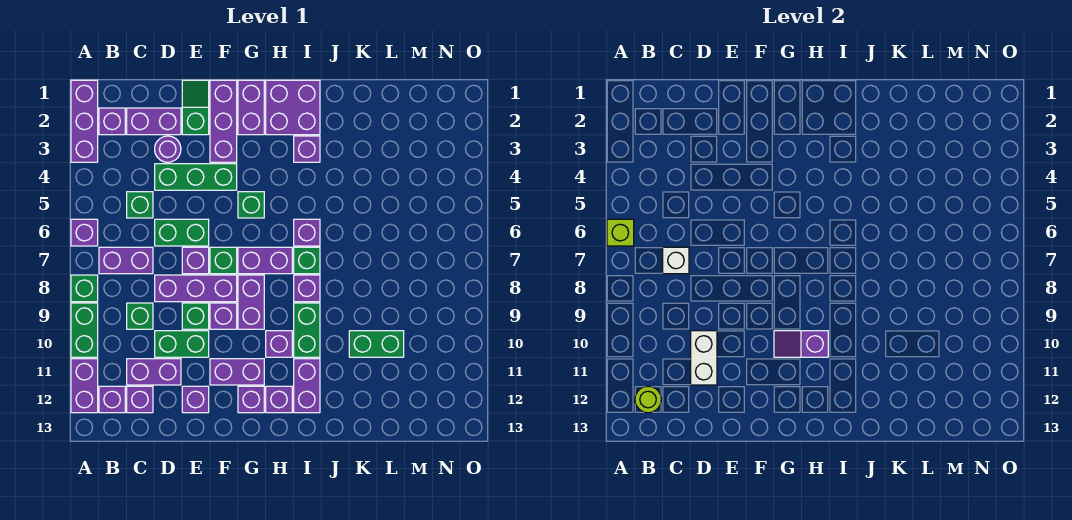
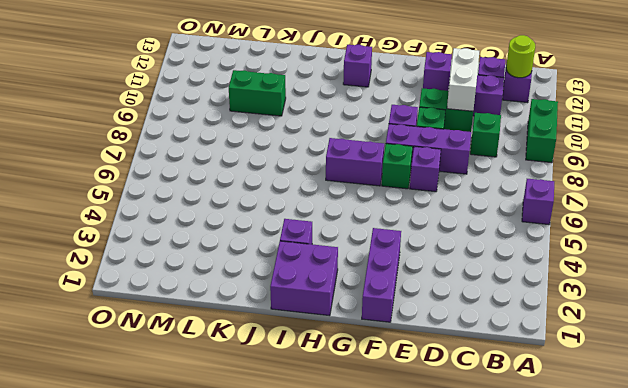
none -> purple 1x3 brick [71,80,98,162]
none -> green 1x1 brick [71,275,98,302]
none -> purple 1x2 brick [71,359,98,413]
none -> purple 1x1 brick [99,108,125,135]

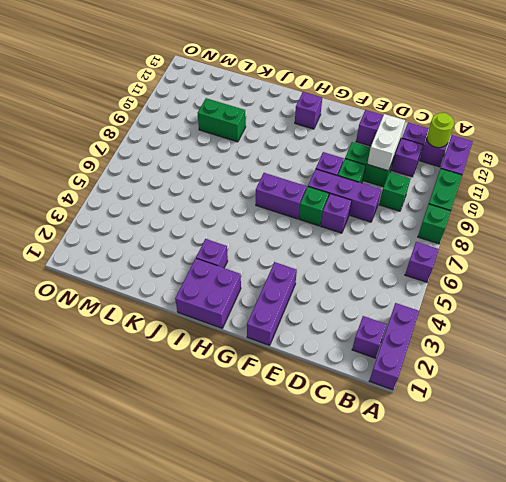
none -> purple 1x2 brick [99,247,153,274]
none -> purple 1x2 brick [127,108,181,135]
none -> green 1x1 brick [127,192,153,218]
none -> purple 1x1 round brick [155,136,181,162]

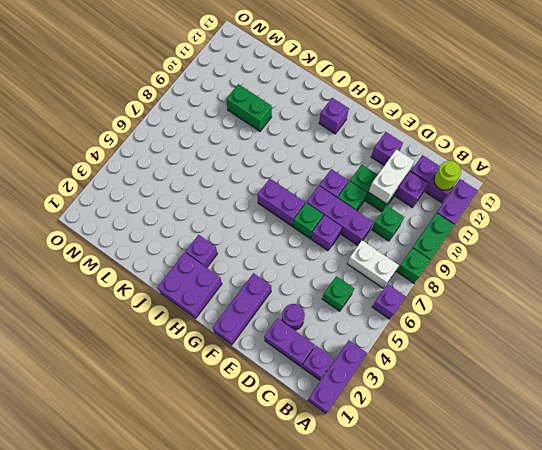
white 1x2 brick [347,240,399,288] -> purple 1x2 brick [99,247,153,274]
none -> green 1x3 brick [155,164,237,190]
none -> green 1x2 brick [155,219,209,246]
none -> green 1x2 slope [182,80,209,135]
none -> purple 1x2 brick [210,359,264,385]

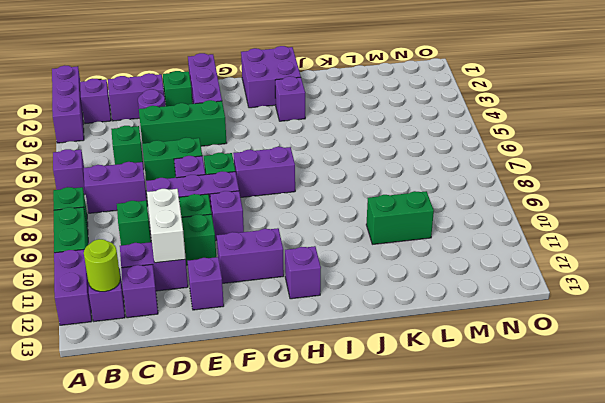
none -> purple 1x2 brick [238,80,264,135]
none -> green 1x1 brick [238,192,264,218]
none -> purple 1x2 brick [238,275,264,329]
none -> purple 1x1 brick [238,386,264,413]

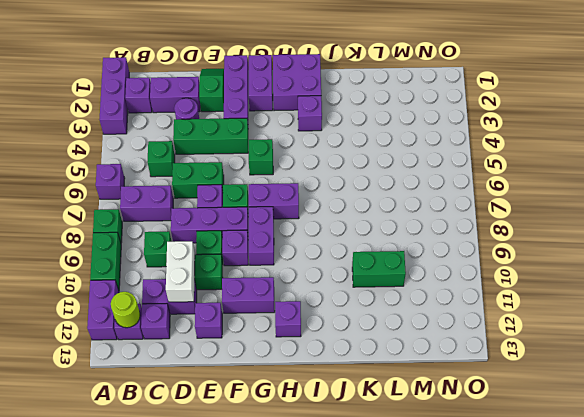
none -> purple 1x1 brick [238,386,264,413]
none -> purple 1x1 brick [266,331,292,357]
none -> purple 1x1 brick [294,219,320,246]
none -> green 1x1 brick [294,247,320,274]

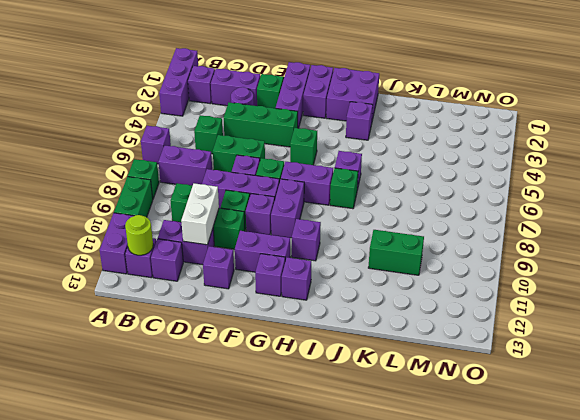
none -> purple 1x1 brick [294,275,320,302]
none -> green 1x2 brick [294,303,320,357]
none -> purple 1x2 brick [294,359,320,413]
none -> lime 1x1 brick [607,219,634,246]

